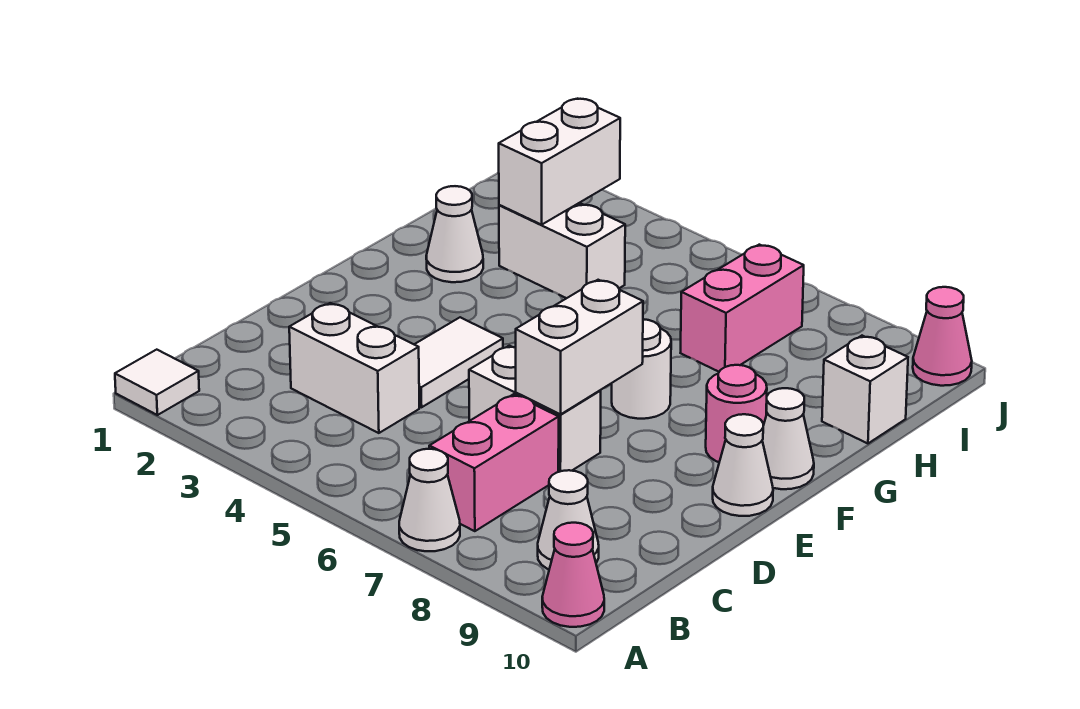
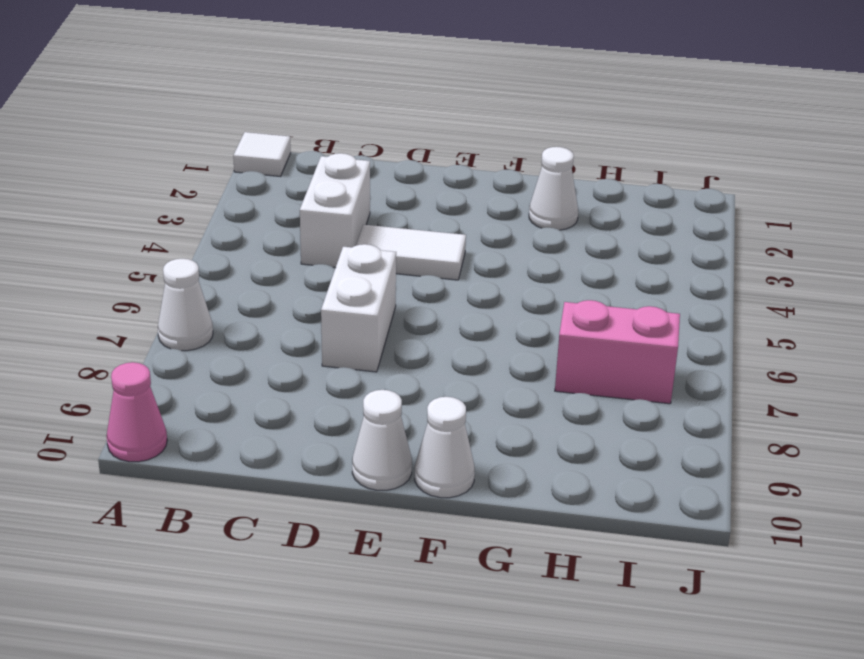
none -> pink 1x2 brick [429,394,559,531]
none -> white 1x1 cone [538,470,599,569]
none -> white 1x1 round brick [612,319,671,419]

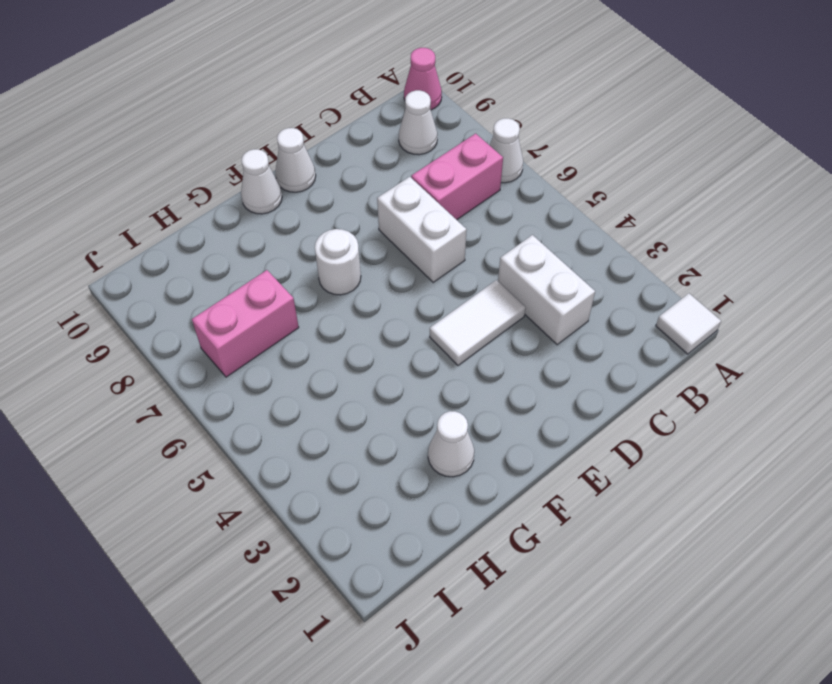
none -> pink 1x1 round brick [706,365,767,462]
none -> white 1x2 brick [499,203,625,298]
none -> white 1x1 brick [822,336,908,443]

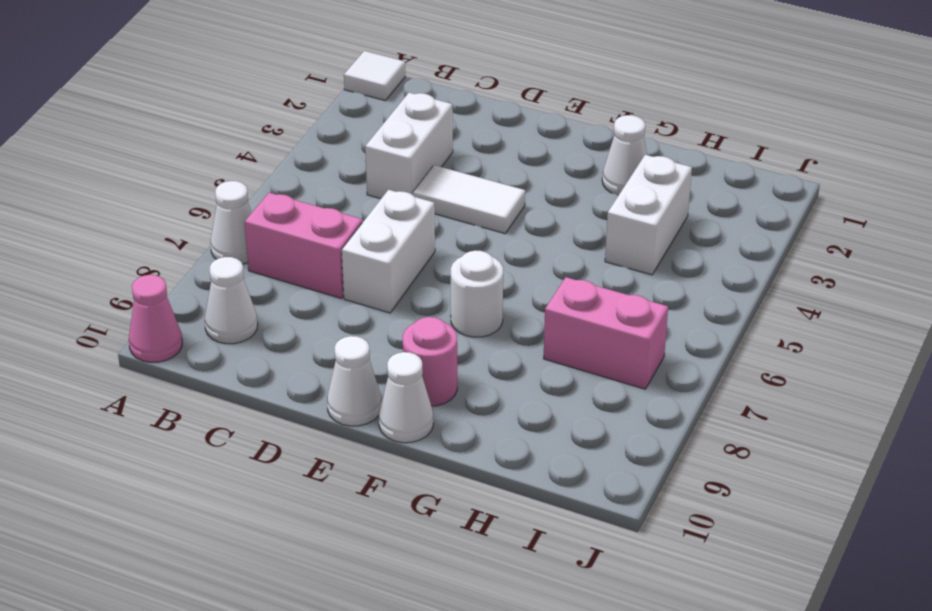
none -> white 1x1 brick [822,336,908,443]
none -> pink 1x1 cone [913,287,972,386]
none -> white 1x2 brick [516,280,643,414]

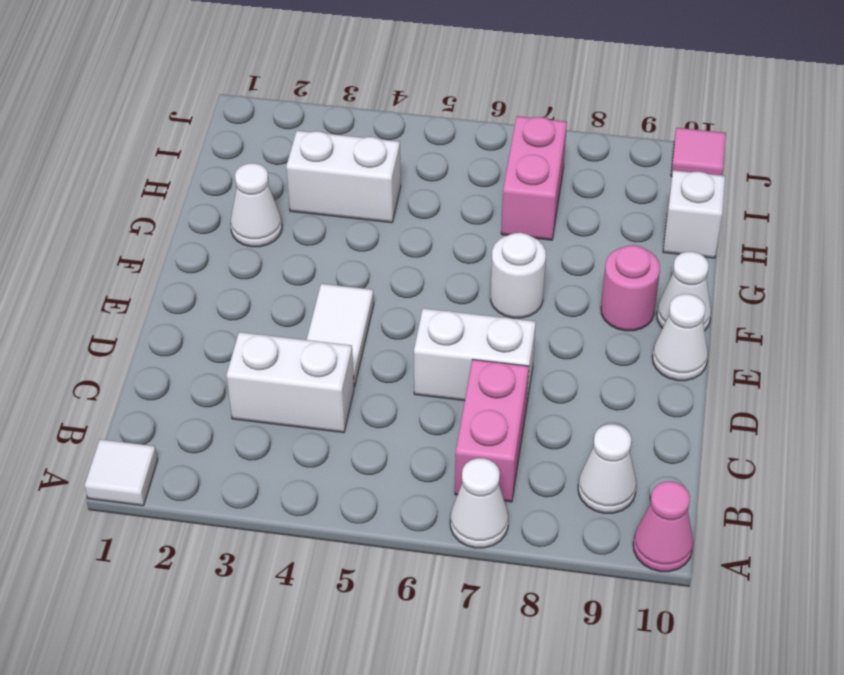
pink 1x1 tile [671,128,726,177] -> pink 1x1 cone [913,287,972,386]
none -> white 1x2 brick [516,280,643,414]
none -> white 1x2 brick [499,99,620,225]

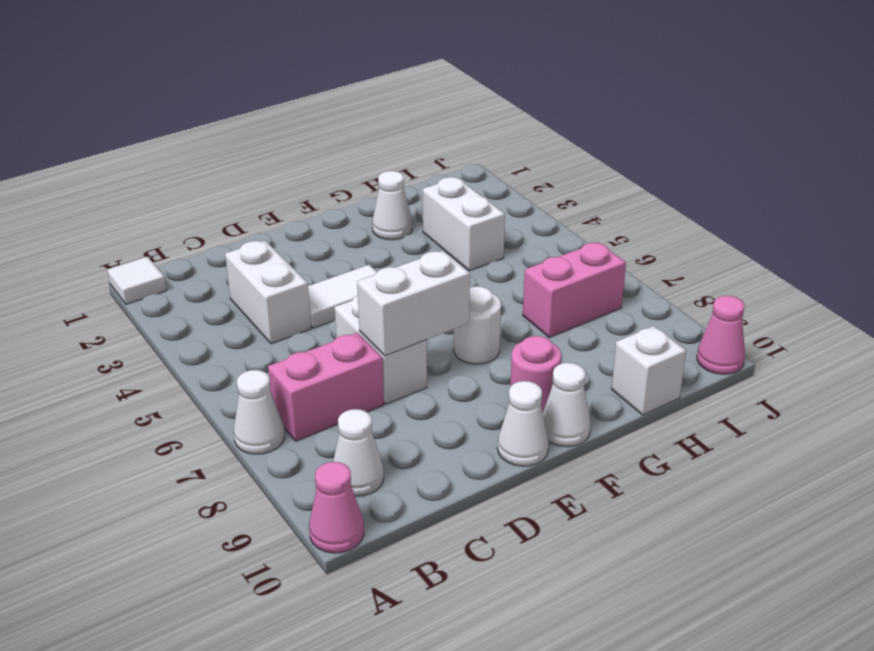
none -> white 1x2 brick [499,99,620,225]

